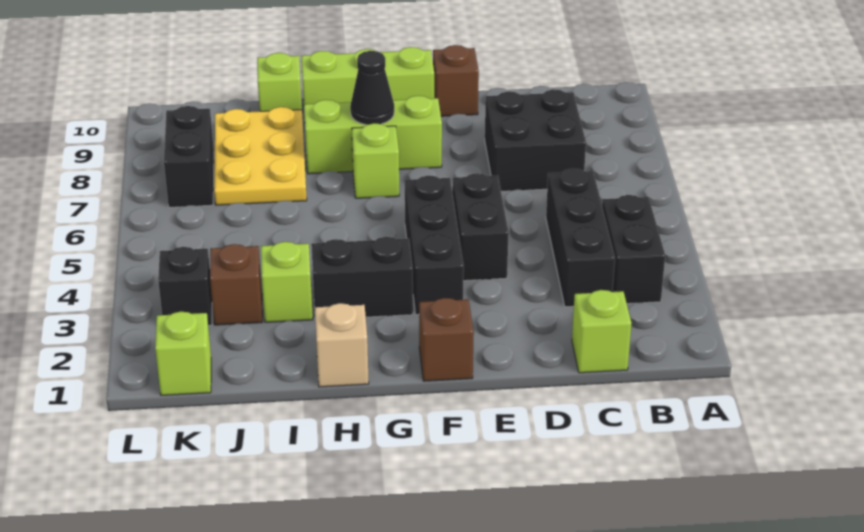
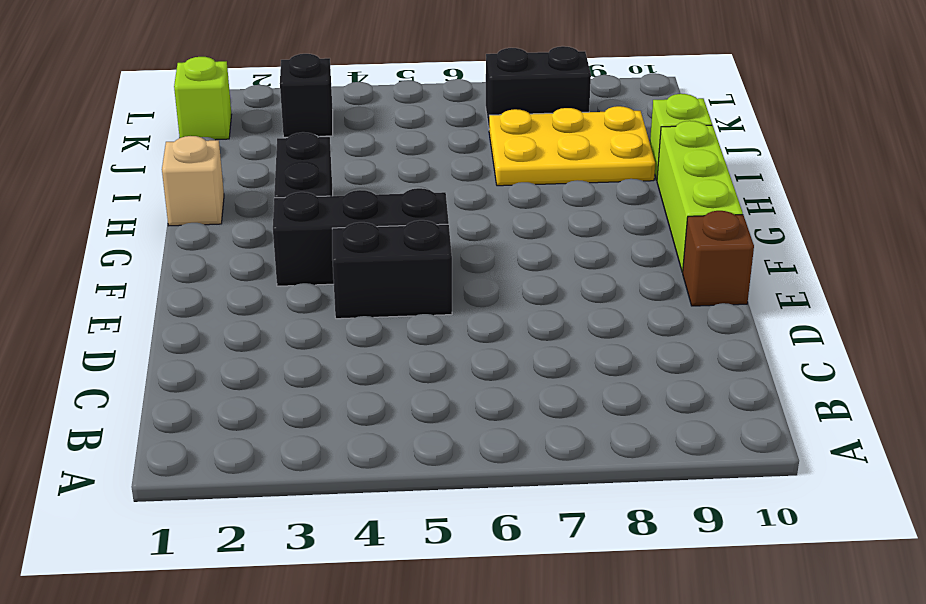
none -> black 1x2 brick [602,195,665,304]
none -> lime 1x1 brick [572,290,632,373]
none -> black 1x3 brick [546,169,615,307]

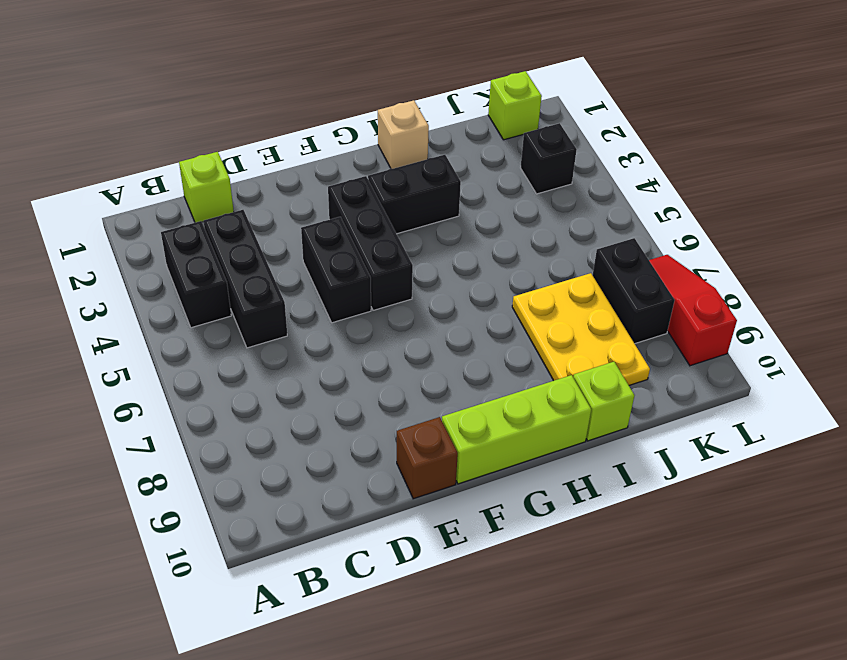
red 1x3 slope [649,255,737,366] -> none
none -> black 2x2 brick [485,89,586,191]
none -> brown 1x1 brick [419,298,474,381]
none -> lime 1x3 brick [304,96,442,174]

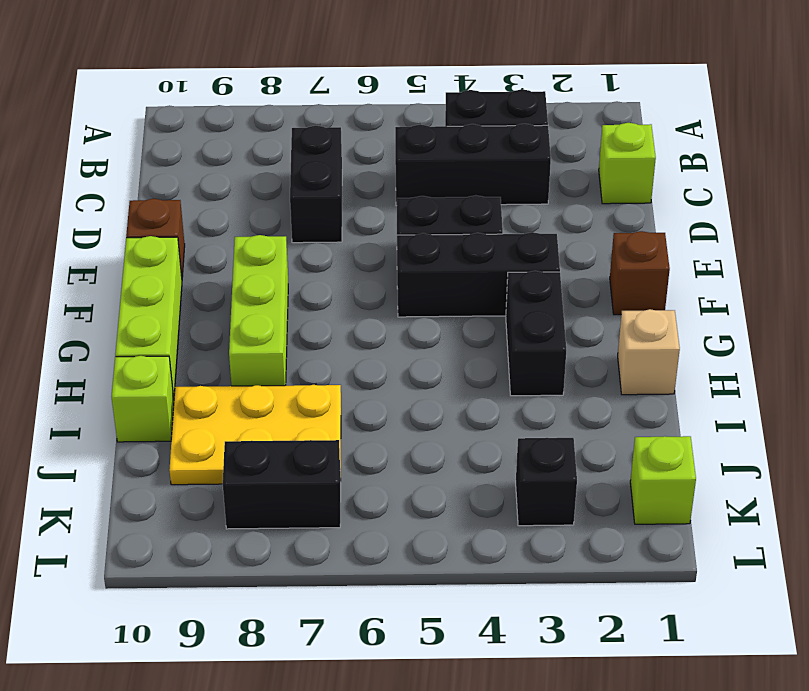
black 1x2 brick [290,126,342,243] -> black 2x2 brick [485,89,586,191]
none -> lime 1x1 brick [352,123,399,198]
none -> lime 1x1 brick [261,242,313,322]
none -> brown 1x1 brick [210,244,262,325]

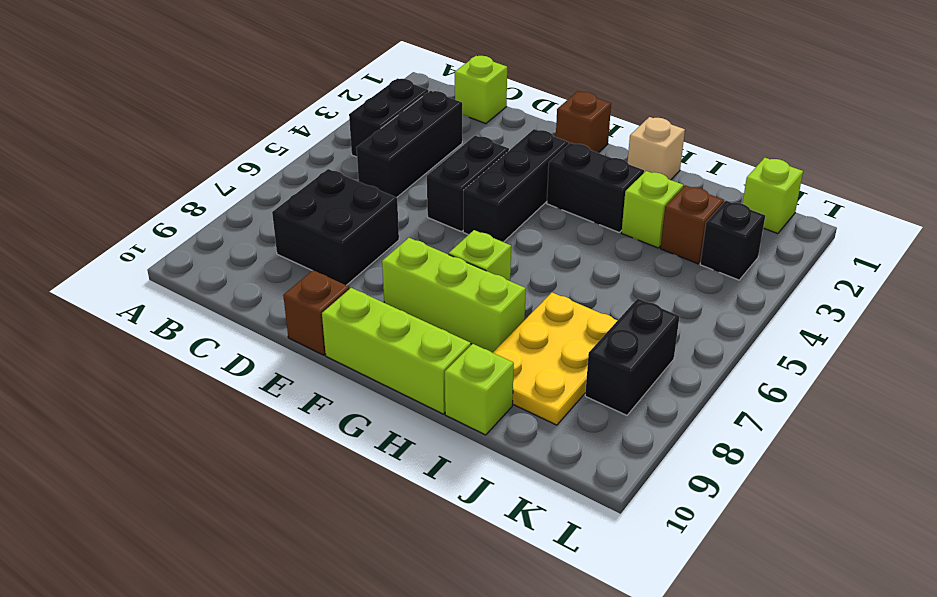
none -> black 1x1 cone [350,51,394,125]

